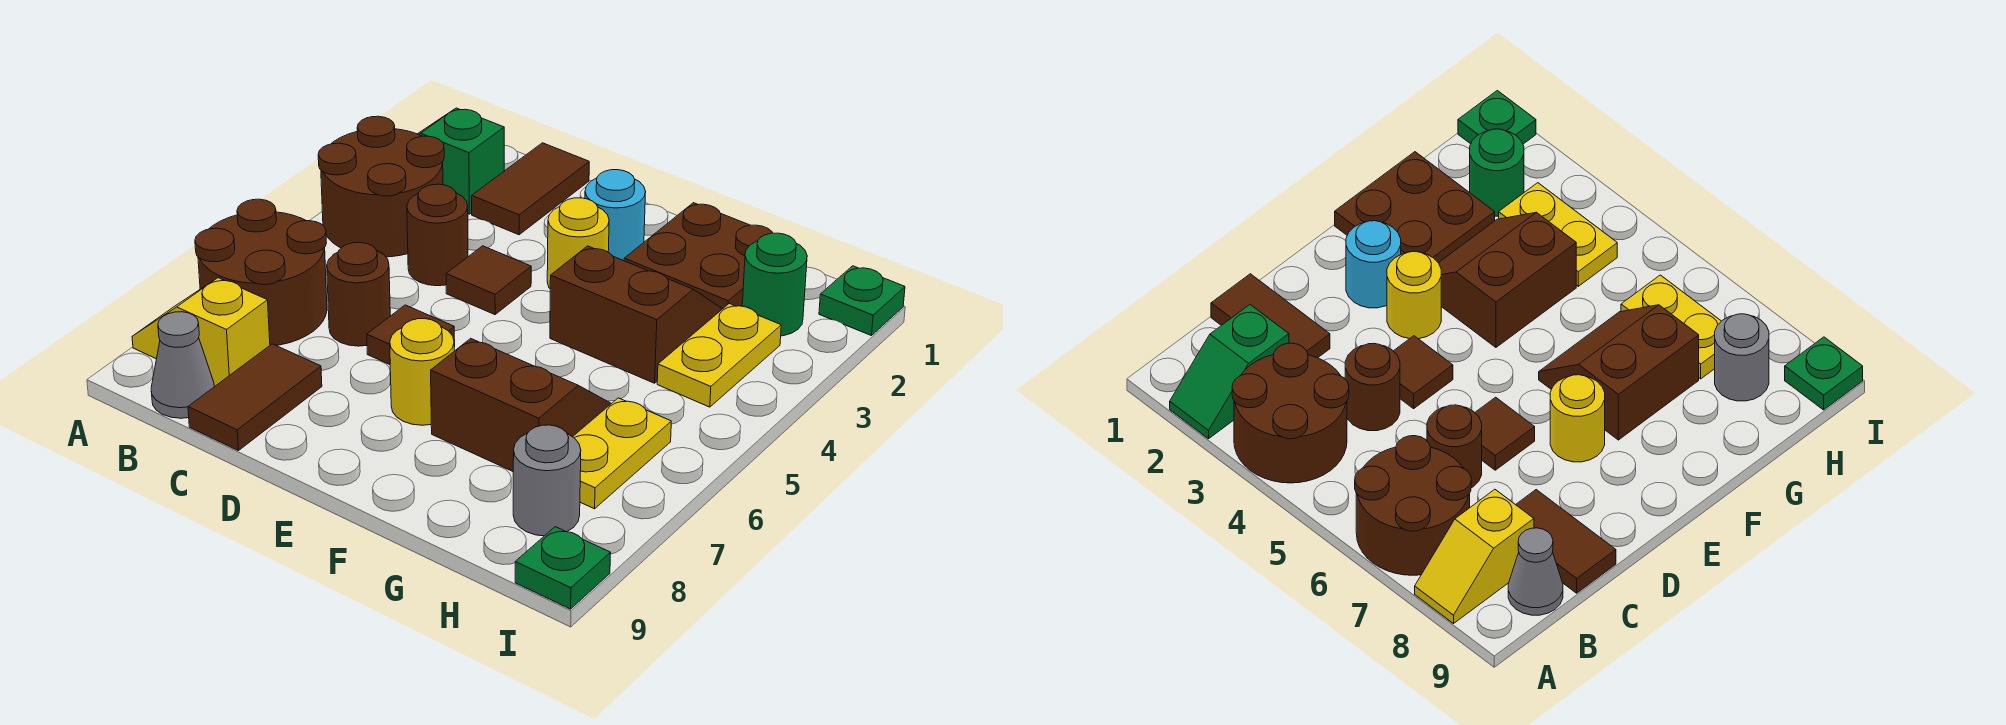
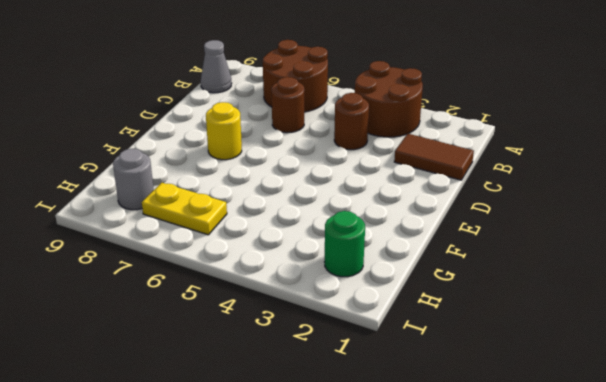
none -> green 1x2 slope [418,108,504,214]
none -> yellow 1x2 slope [132,278,270,386]
none -> brown 1x2 tile [188,344,322,451]

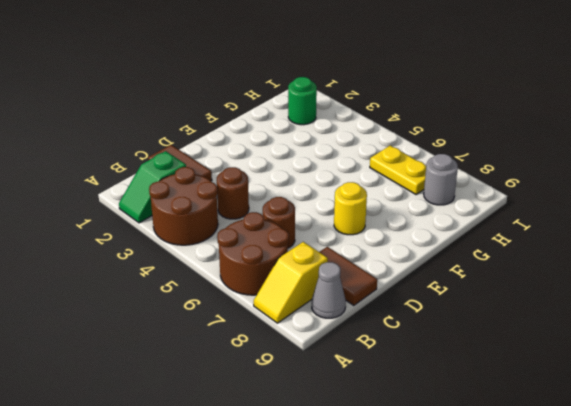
none -> brown 1x1 tile [446,246,531,315]
none -> brown 1x1 tile [367,305,455,365]
none -> cyan 1x1 round brick [585,170,646,261]

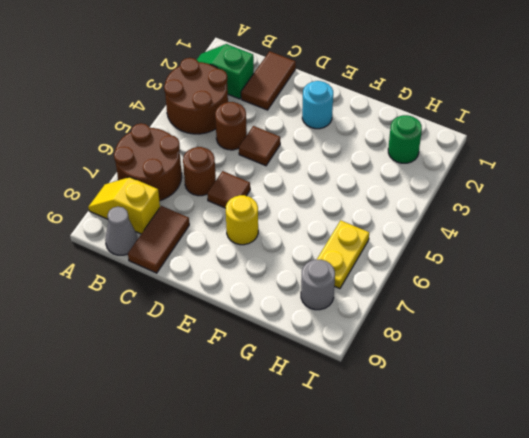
none -> yellow 1x1 round brick [547,198,609,288]
none -> brown 2x2 plate [624,203,772,309]
none -> brown 2x2 slope [550,246,722,383]

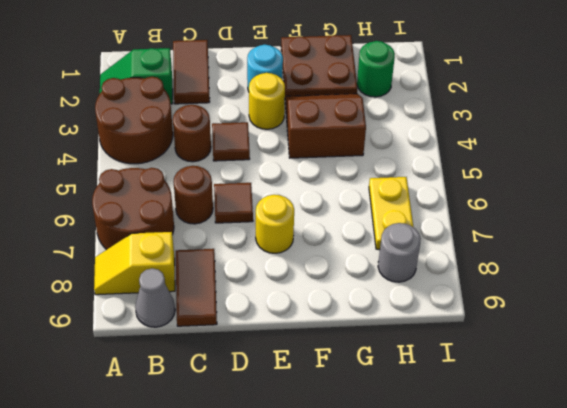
none -> brown 2x2 slope [431,338,611,471]
none -> yellow 1x2 plate [657,304,781,407]
none -> green 1x1 plate [819,266,905,336]

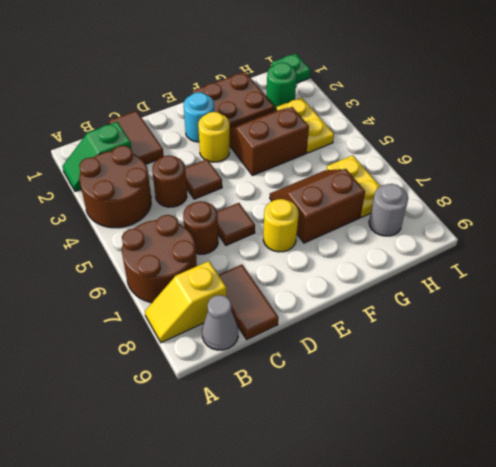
none -> green 1x1 plate [515,527,610,609]

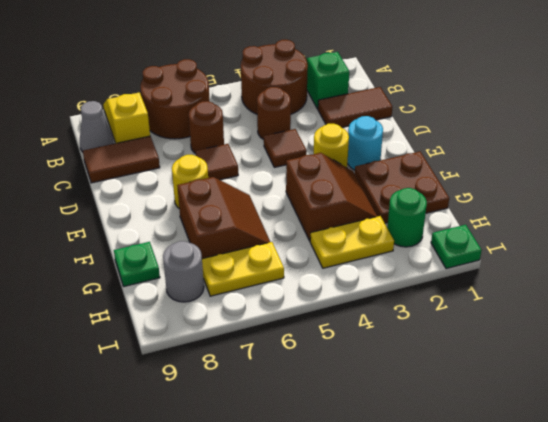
green 1x1 plate [114,242,160,286] -> green 1x1 plate moved to [515,527,610,609]

